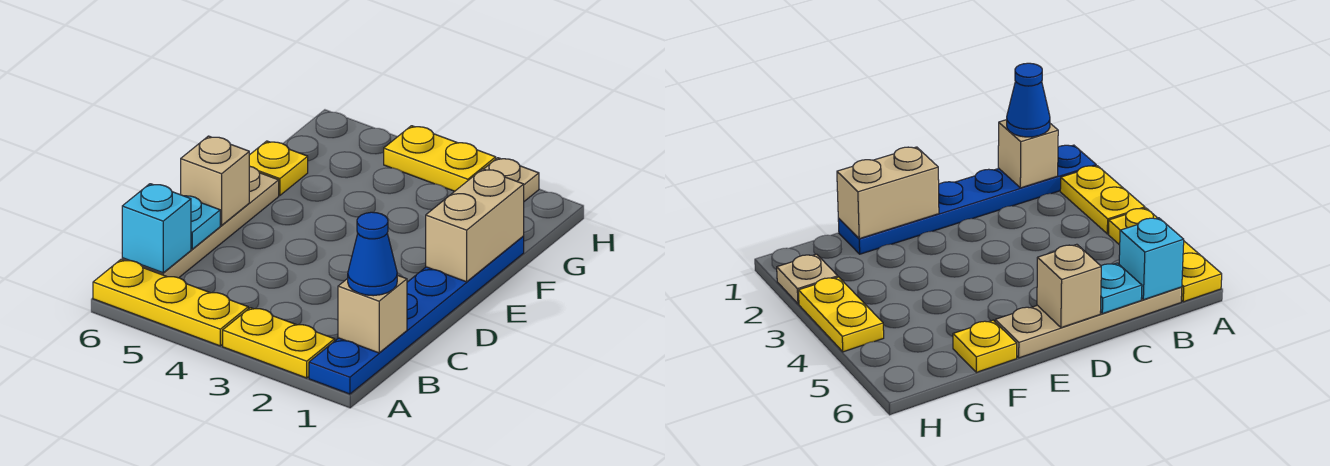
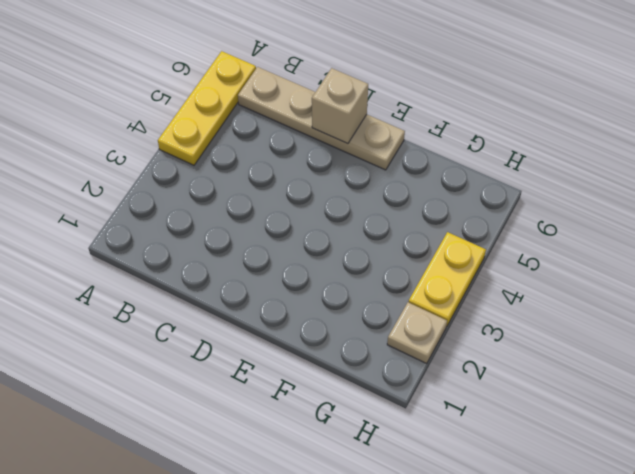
none -> blue 1x6 plate [309,237,524,394]
none -> yellow 1x2 plate [223,308,335,378]
none -> yellow 1x1 plate [249,141,308,195]

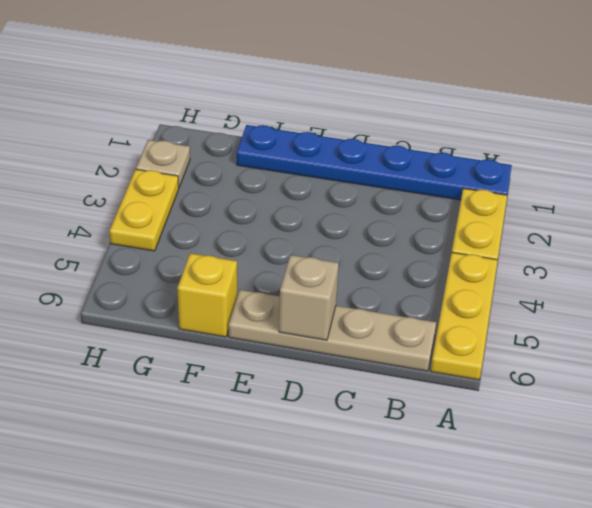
yellow 1x1 brick [177,253,237,337] -> yellow 1x1 plate [249,141,308,195]
none -> tan 1x1 brick [338,275,407,353]
none -> cyan 1x1 brick [122,184,191,273]
none -> cyan 1x1 plate [185,196,220,249]

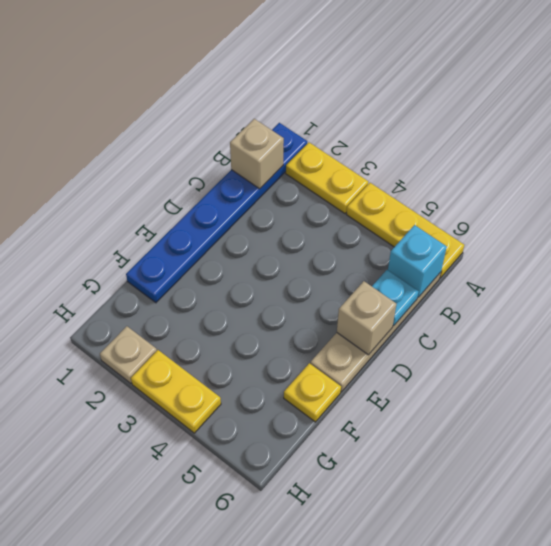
none -> tan 1x2 brick [426,169,524,282]
none -> blue 1x1 cone [348,212,397,296]

